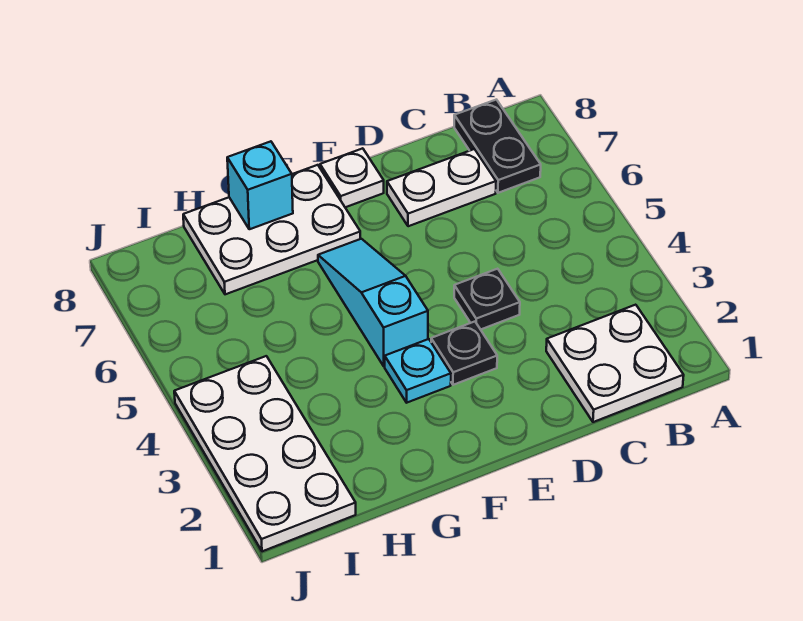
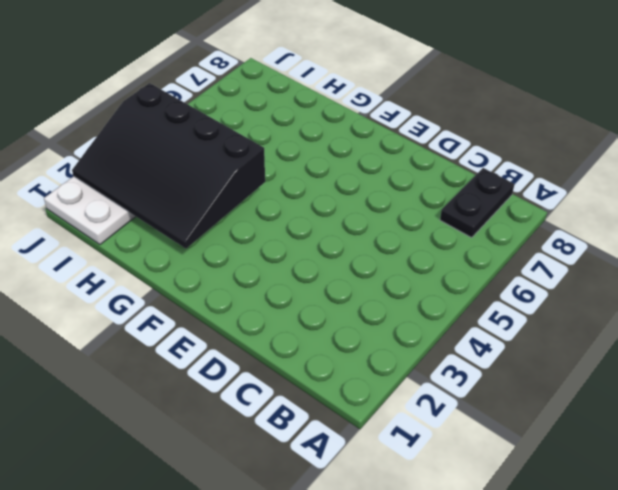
black 3x4 slope [72,83,265,249] -> none
none -> white 2x2 plate [546,305,684,422]
none -> white 1x2 plate [387,149,496,226]

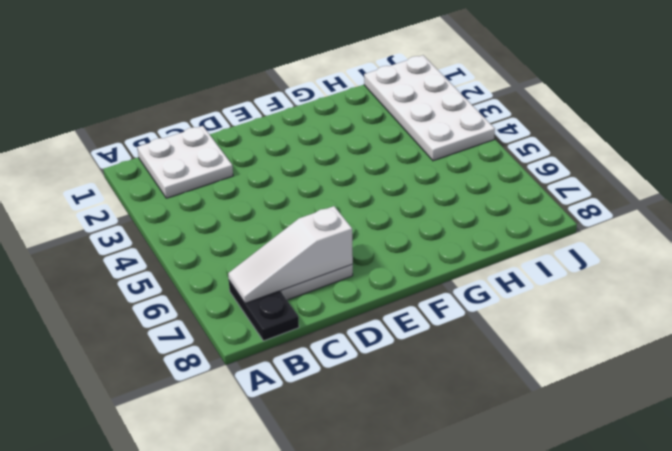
white 1x3 slope [228,206,353,303] -> none
none -> black 1x1 plate [454,269,520,330]
none -> black 1x1 plate [431,322,497,385]

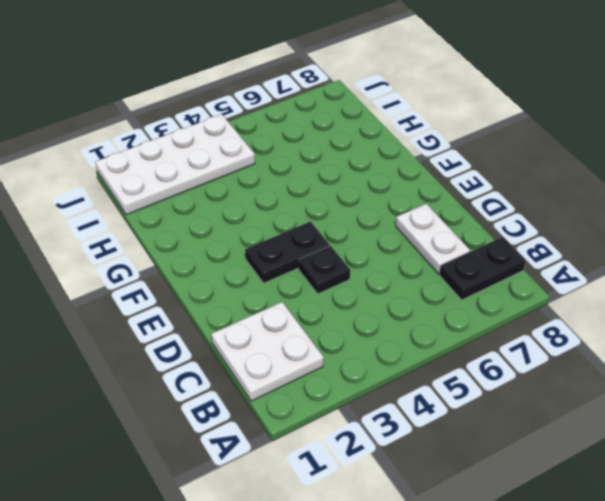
black 1x2 plate [245,222,329,283] -> black 1x1 plate [431,322,497,385]
none -> white 1x1 plate [320,148,384,207]
none -> cyan 1x1 plate [385,339,451,403]

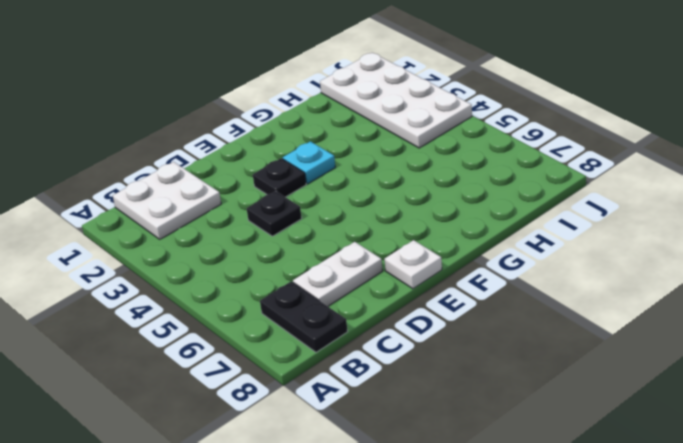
none -> cyan 1x3 slope [318,239,428,366]
none -> white 2x3 plate [183,165,360,294]

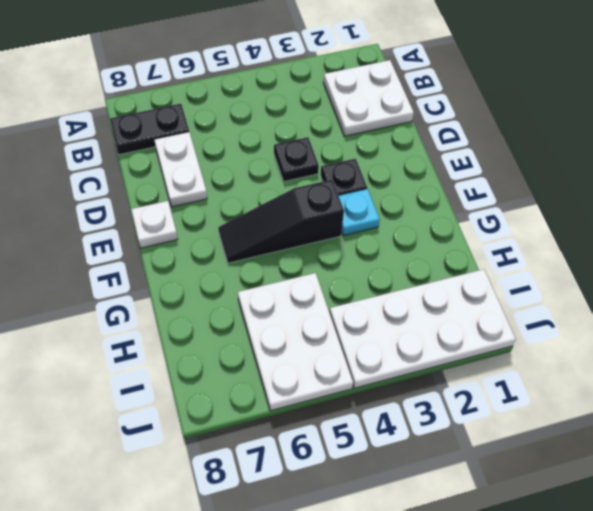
black 1x3 slope [218,180,344,263] -> cyan 1x3 slope [318,239,428,366]
white 2x3 plate [238,273,353,411] -> white 2x3 plate moved to [183,165,360,294]
none -> cyan 1x1 brick [227,141,293,229]

